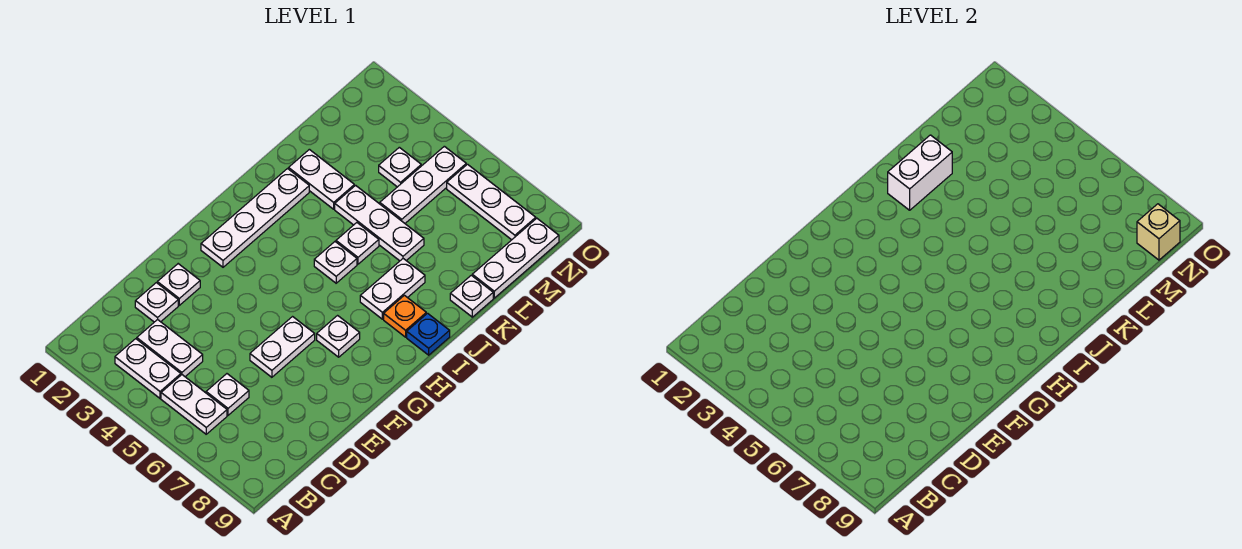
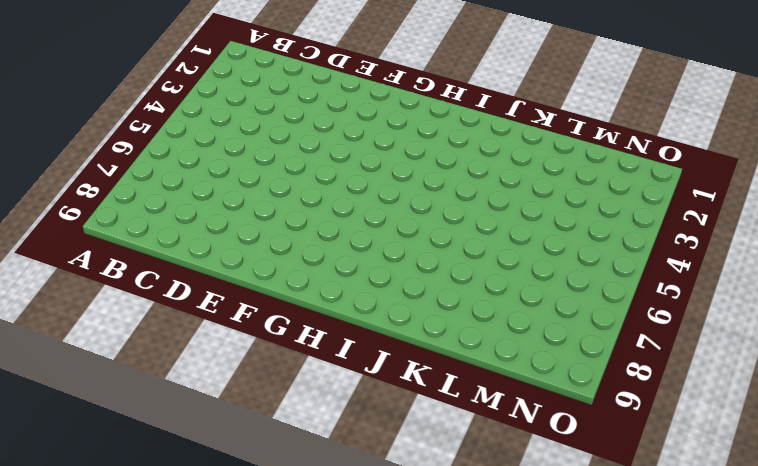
none -> white 1x2 plate [115,339,181,398]
none -> white 1x2 plate [161,375,227,434]
none -> white 1x2 plate [137,319,203,377]

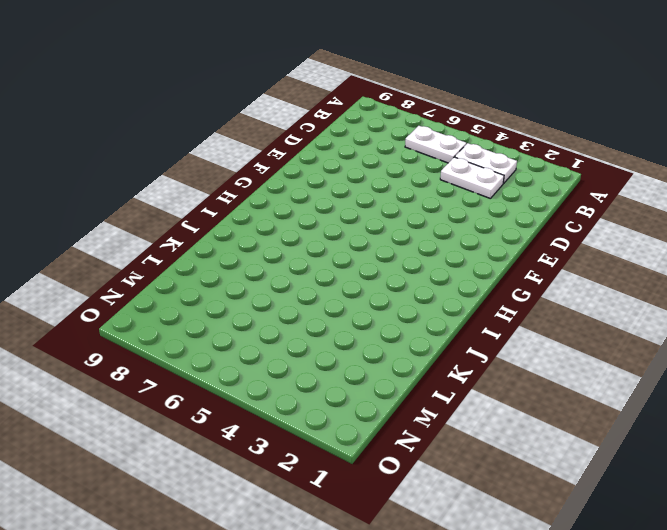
none -> white 1x1 plate [206,374,249,415]
none -> white 1x1 plate [135,283,178,322]
none -> white 1x1 plate [157,264,200,305]

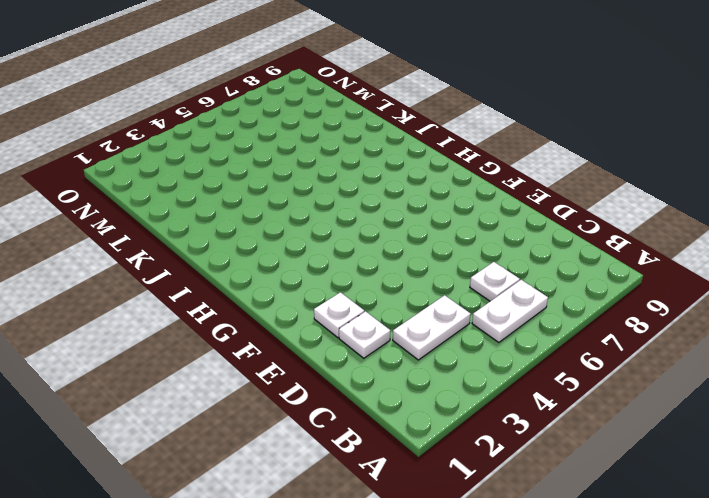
none -> white 1x2 plate [115,339,181,398]
none -> white 1x2 plate [250,317,315,377]
none -> white 1x4 plate [201,169,309,267]

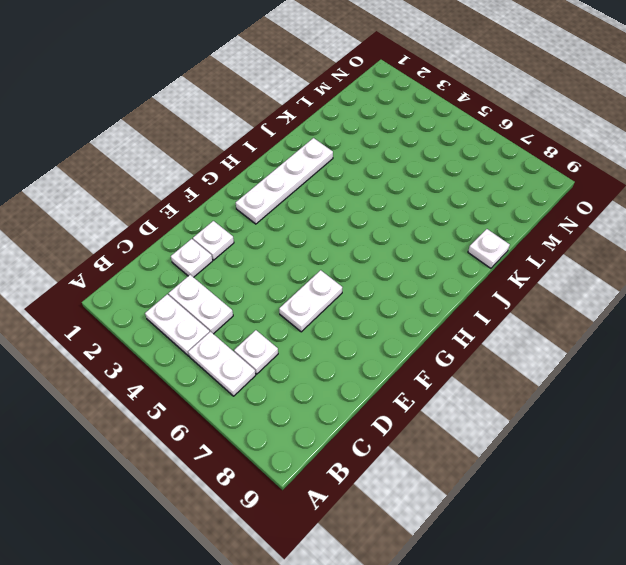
none -> white 1x1 plate [317,316,360,357]
none -> white 1x1 plate [314,242,357,283]
none -> white 1x2 plate [360,259,425,319]

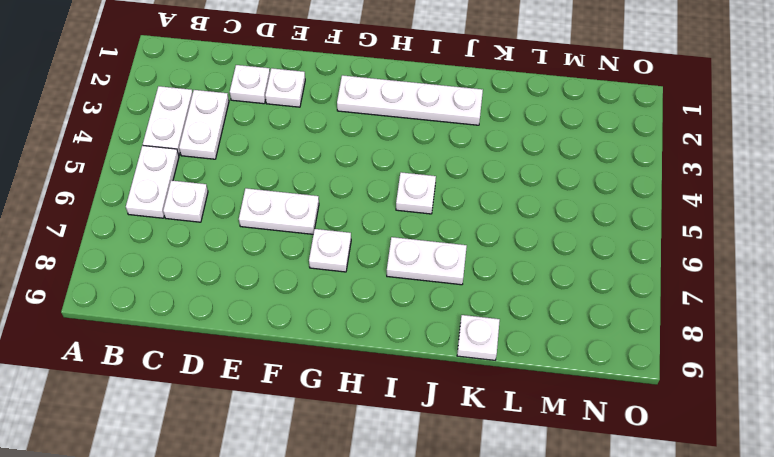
none -> orange 1x1 plate [384,295,426,337]
none -> blue 1x1 plate [407,313,450,355]
none -> white 1x1 plate [336,223,379,264]

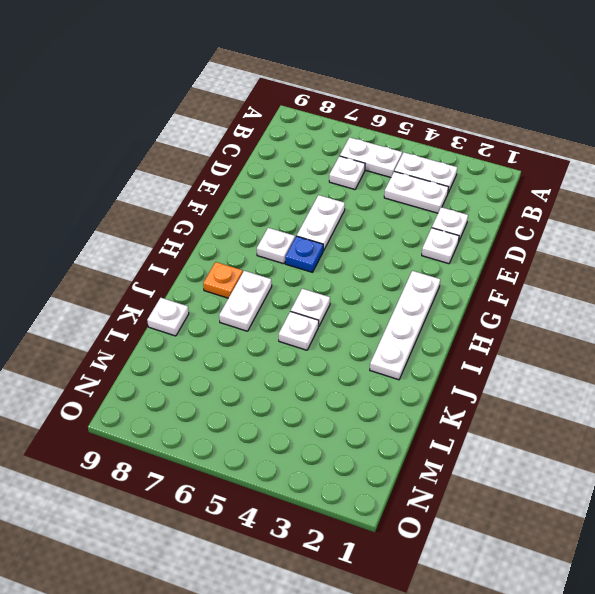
blue 1x1 plate [285,236,323,272] -> blue 1x1 plate moved to [407,313,450,355]
none -> white 1x2 plate [289,149,354,209]
none -> white 1x3 plate [335,185,424,261]
none -> white 1x3 plate [380,146,466,223]

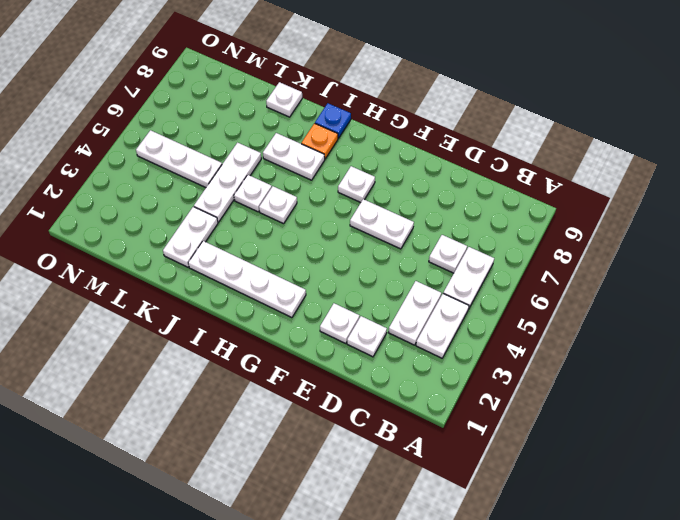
none -> white 1x3 plate [472,218,559,298]
none -> white 1x1 plate [379,147,421,187]
none -> white 1x3 plate [447,164,536,240]

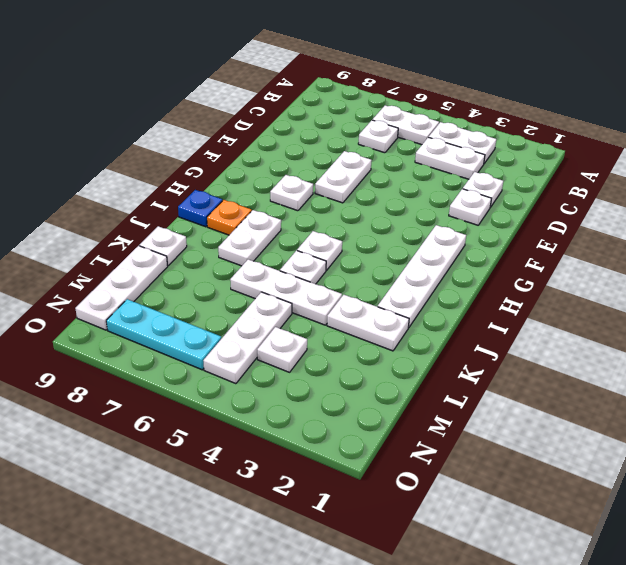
cyan 1x3 plate [106,299,221,370] -> white 1x3 plate [447,164,536,240]
none -> white 1x2 brick [888,135,952,210]
none -> tan 1x1 brick [1137,204,1180,260]

